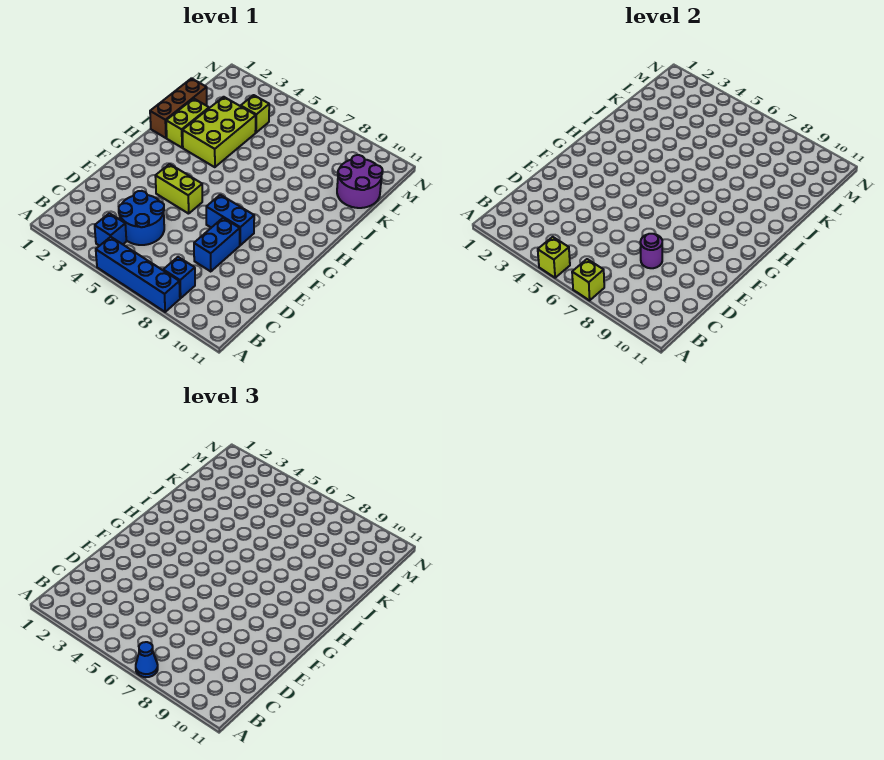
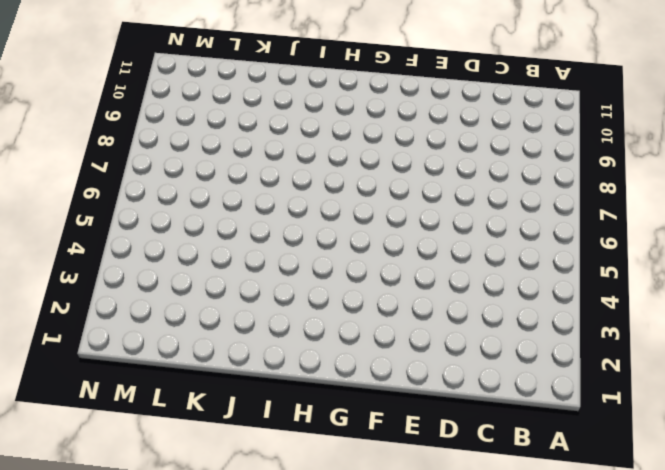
none -> blue 1x4 brick [96,237,180,312]
none -> blue 1x1 brick [95,213,126,246]
none -> blue 1x1 brick [163,257,195,298]

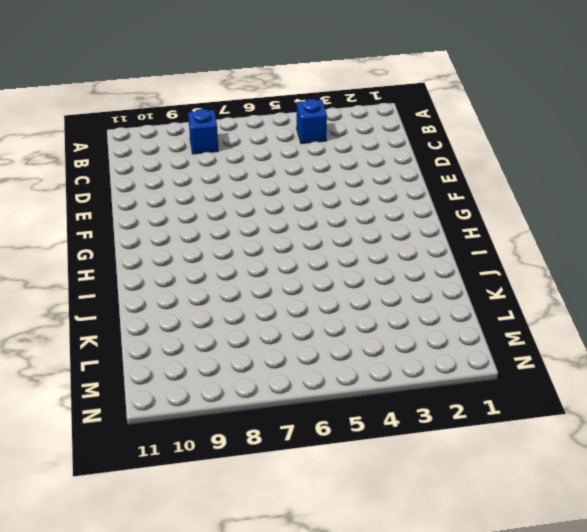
none -> blue 1x4 brick [96,237,180,312]
none -> blue 2x2 round brick [119,191,164,245]
none -> blue 1x2 brick [194,218,240,272]

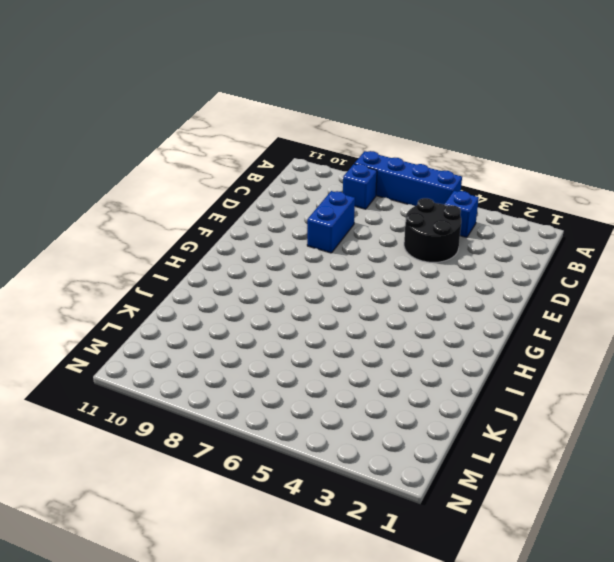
black 2x2 round brick [404,198,461,263] -> blue 2x2 round brick [119,191,164,245]
none -> lime 1x2 brick [155,164,202,214]
none -> blue 1x2 brick [206,195,254,245]
none -> brown 1x3 brick [150,78,207,138]

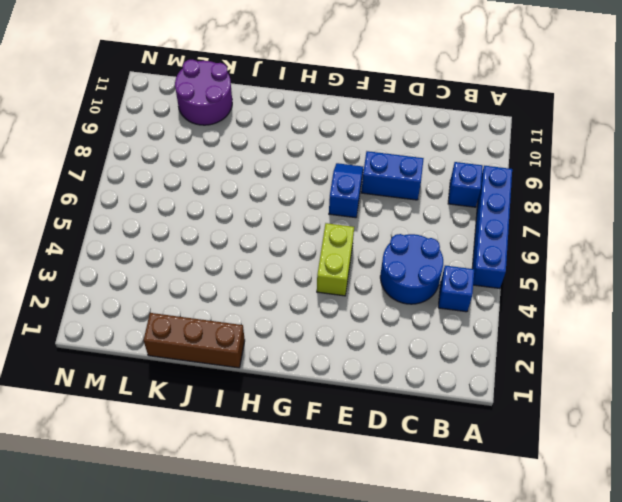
blue 1x2 slope [329,163,363,218] -> blue 1x2 brick [206,195,254,245]
none -> lime 1x2 brick [166,99,209,148]
none -> lime 2x3 brick [182,97,256,167]
none -> lime 1x1 brick [241,95,269,133]

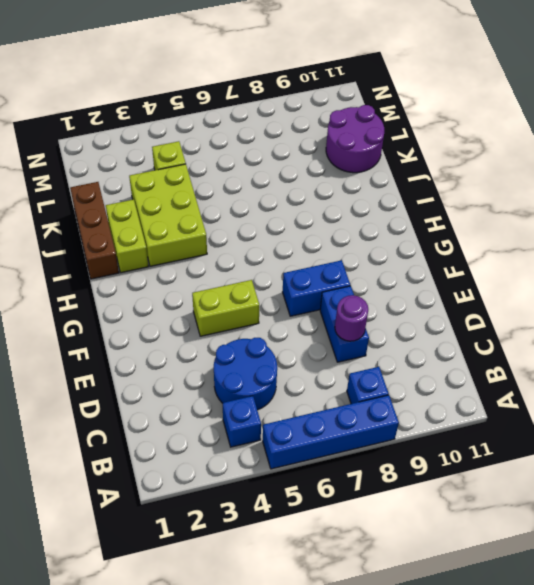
none -> lime 1x1 brick [538,237,570,278]
none -> lime 1x1 brick [572,259,604,300]
none -> blue 1x1 cone [136,642,158,677]

